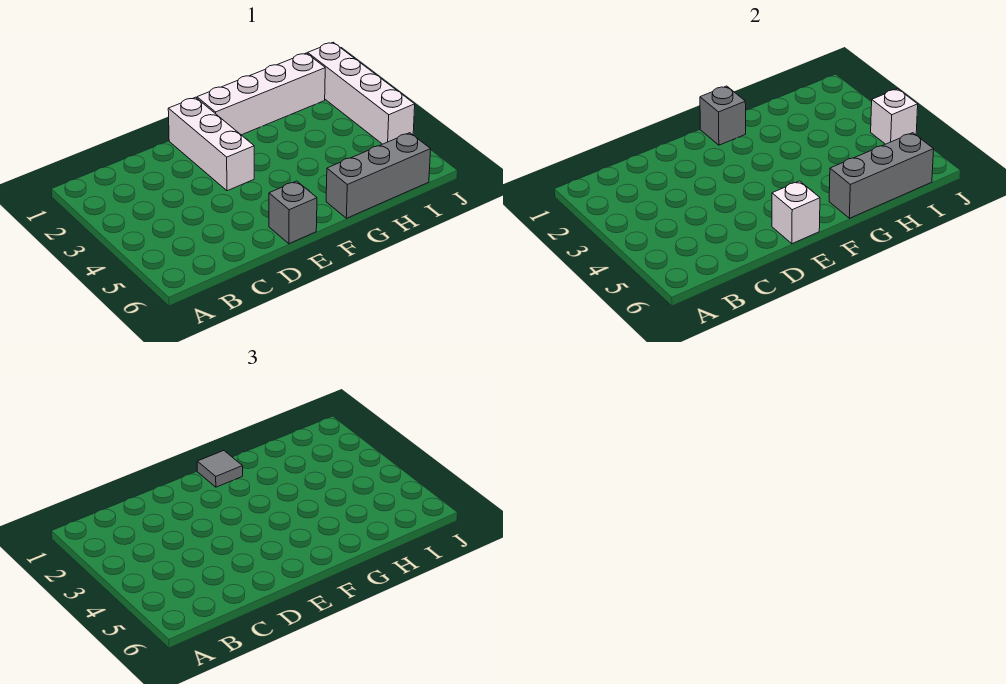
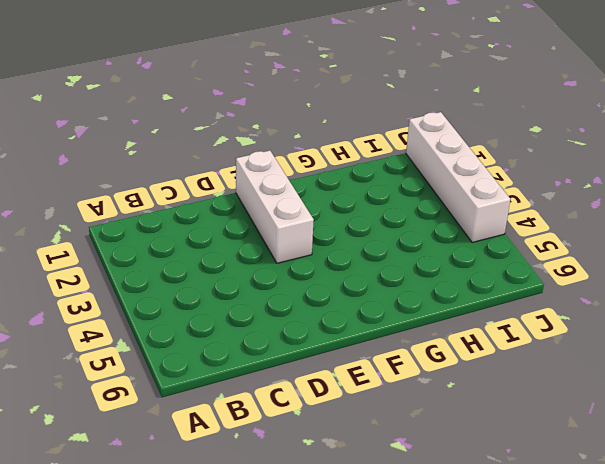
none -> grey 1x1 brick [269,181,317,244]
none -> white 1x4 brick [197,53,325,135]

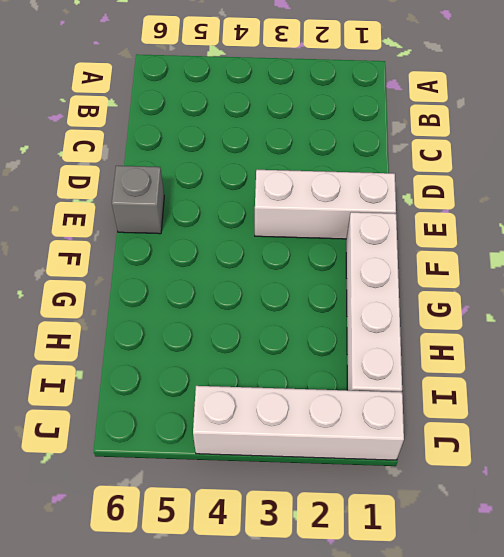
none -> grey 1x3 brick [326,133,431,218]
none -> white 1x1 brick [772,181,820,244]

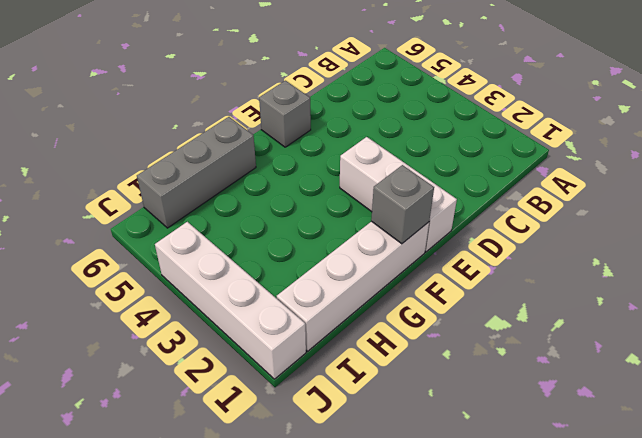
none -> white 1x1 brick [772,181,820,244]
none -> grey 1x3 brick [829,133,934,218]

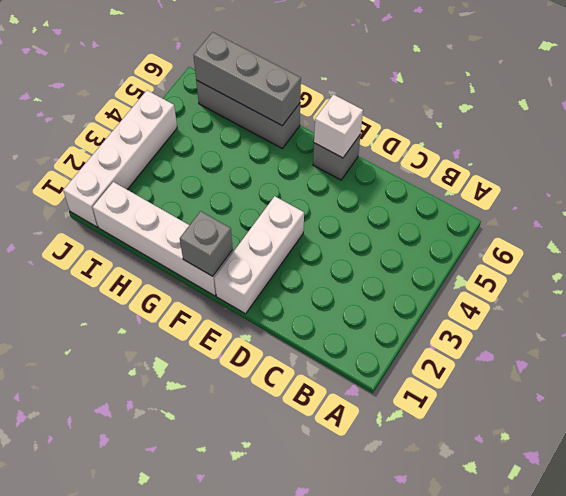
none -> white 1x1 brick [871,89,918,144]
none -> grey 1x1 tile [197,451,243,487]

